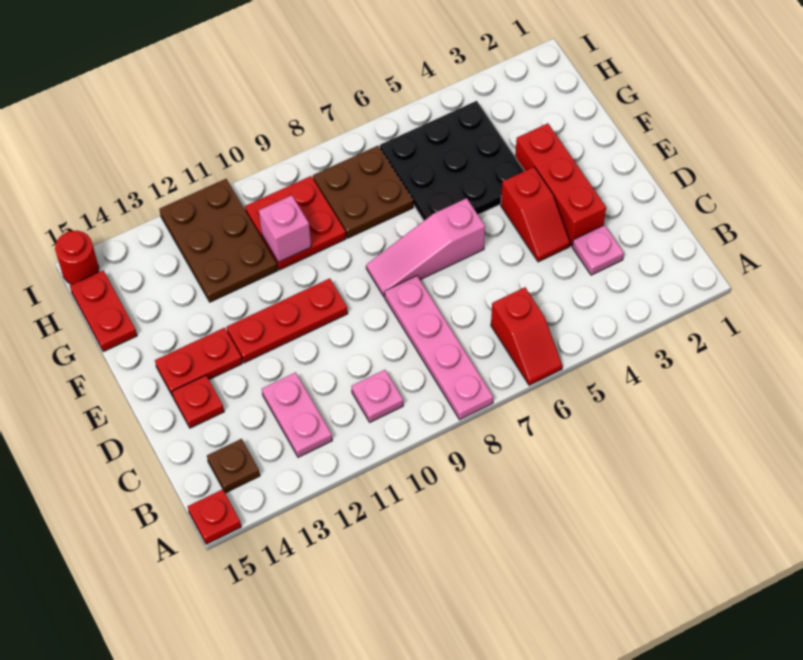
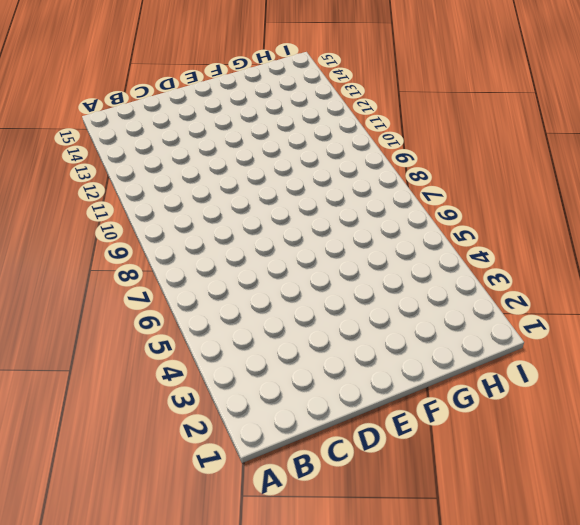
none -> red 1x2 slope [491,287,562,385]
none -> pink 1x4 plate [384,276,493,420]
none -> red 1x1 plate [188,489,241,544]

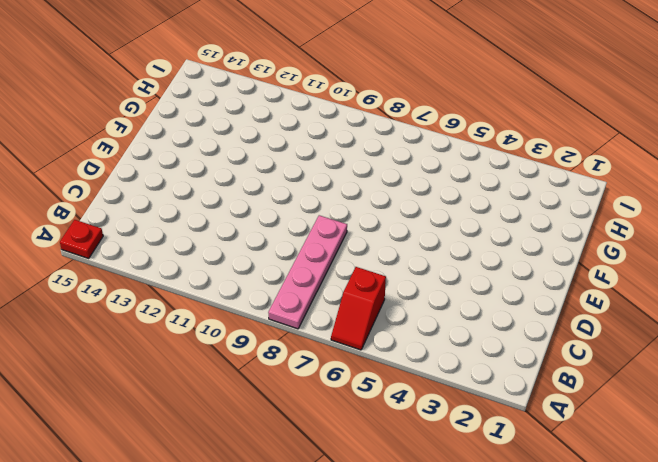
none -> pink 1x1 plate [351,370,403,422]
none -> pink 1x2 plate [262,372,332,457]
none -> brown 1x1 plate [207,439,260,493]

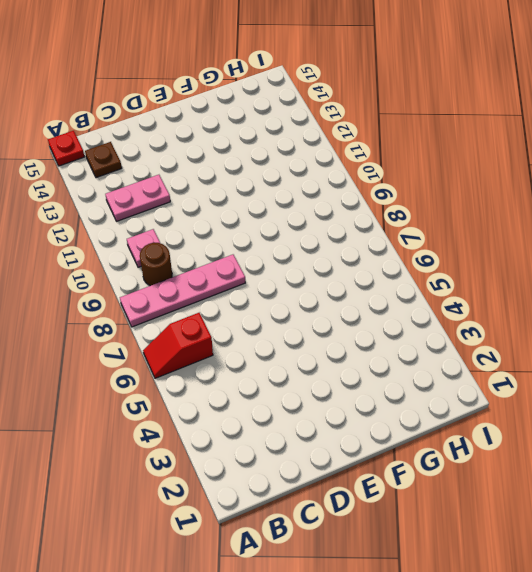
brown 1x1 round brick [140,243,172,286] -> none
none -> pink 1x1 plate [572,225,624,275]
none -> red 1x3 brick [515,123,606,246]
none -> red 1x2 slope [501,167,570,262]

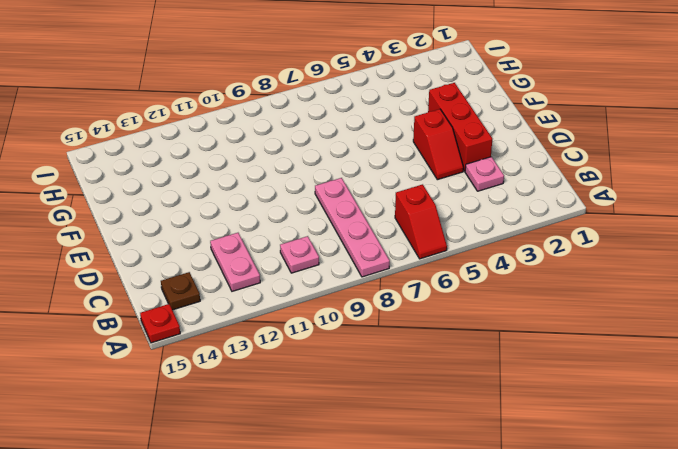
none -> red 1x1 plate [172,375,224,428]
none -> pink 1x3 slope [366,198,485,297]
none -> red 1x3 plate [227,278,348,363]

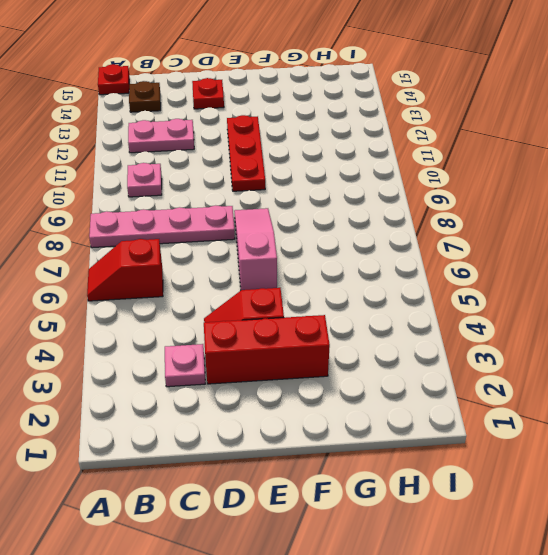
none -> red 1x2 plate [155,328,242,396]
none -> black 3x3 plate [380,101,524,221]
none -> brown 2x2 plate [313,146,413,238]

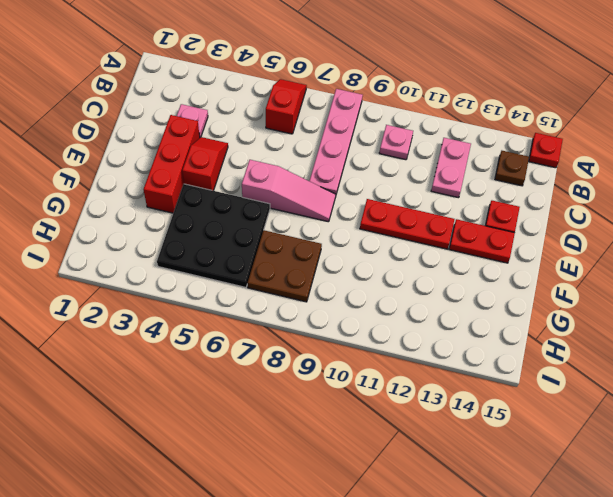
none -> red 2x2 plate [245,176,346,270]
none -> brown 2x3 plate [159,179,278,302]
none -> red 1x2 plate [70,270,137,352]

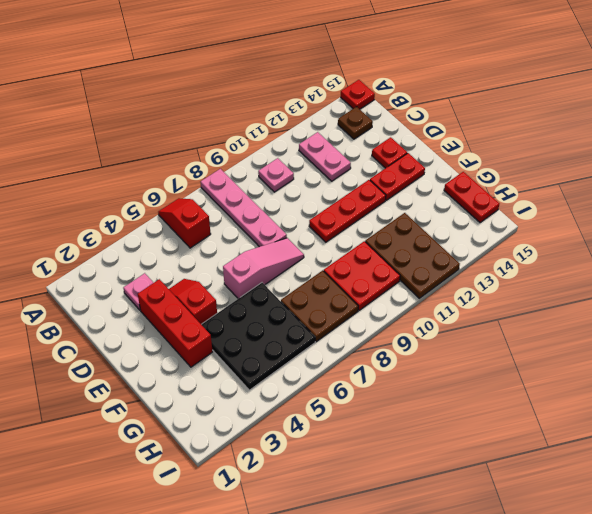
none -> red 1x1 round brick [55,231,99,285]
none -> pink 1x1 brick [259,195,311,262]

